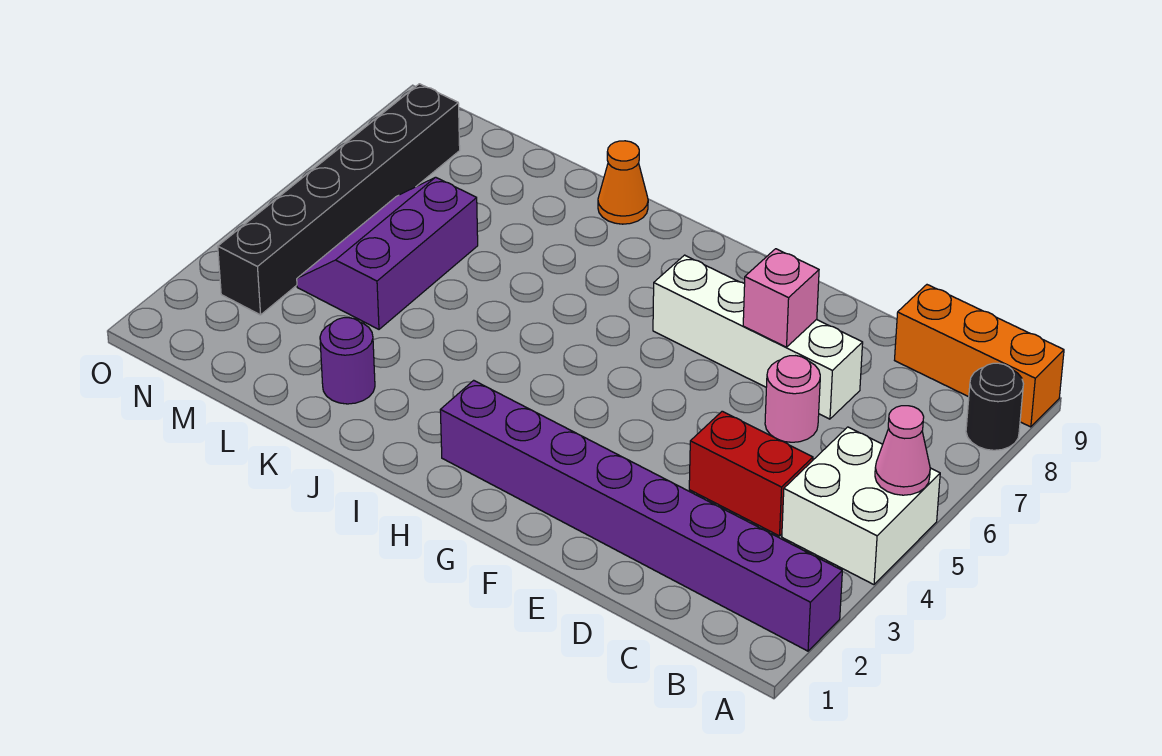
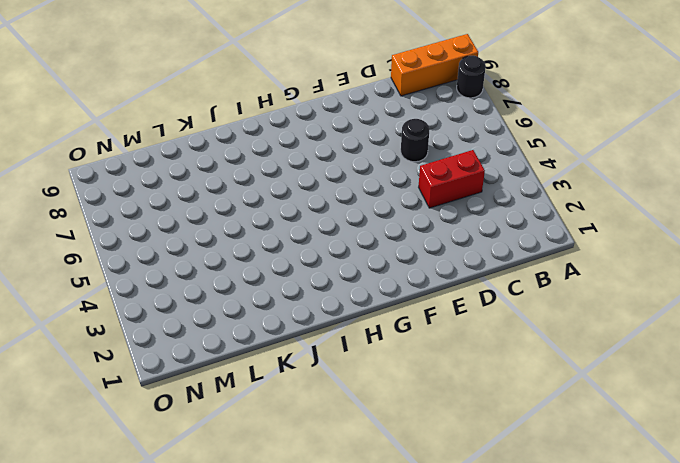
black 1x1 round brick [401,119,430,162] -> pink 1x1 round brick [765,356,820,442]
none -> purple 1x8 brick [440,380,842,651]
none -> white 2x2 brick [782,427,940,585]
none -> white 1x4 brick [653,255,863,419]

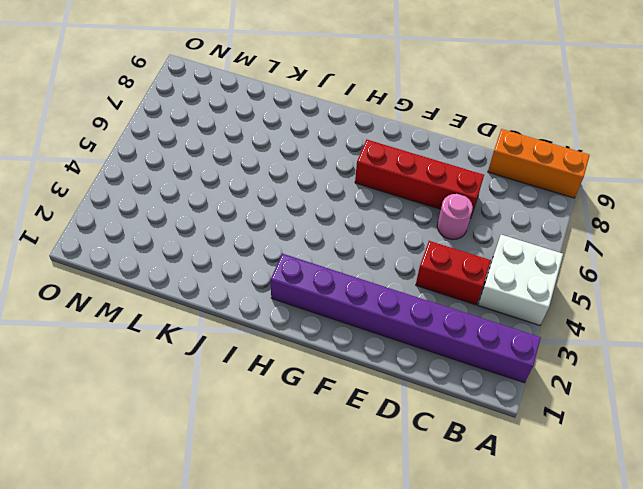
red 1x4 brick [355,140,484,218] -> white 1x4 brick [653,255,863,419]
none -> black 1x1 round brick [966,363,1023,450]
none -> orange 1x1 cone [598,141,648,224]
none -> purple 1x1 round brick [320,318,375,404]

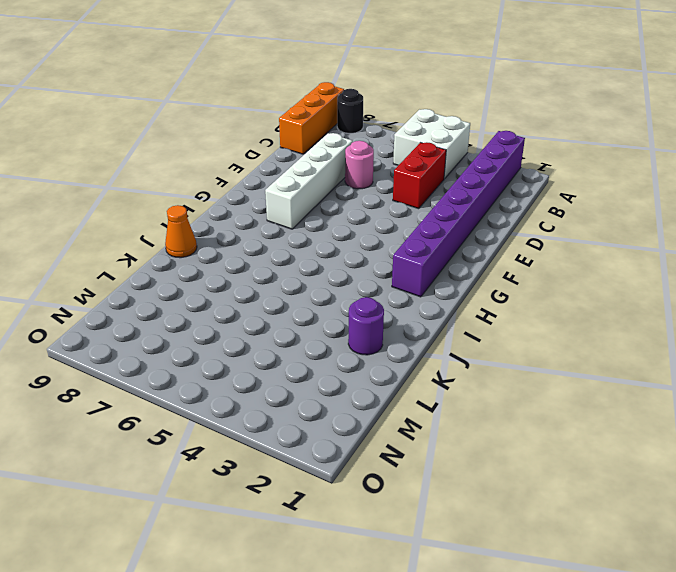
none -> purple 2x3 slope [297,177,478,329]
none -> black 1x6 brick [218,84,460,315]
none -> pink 1x1 cone [875,406,930,495]

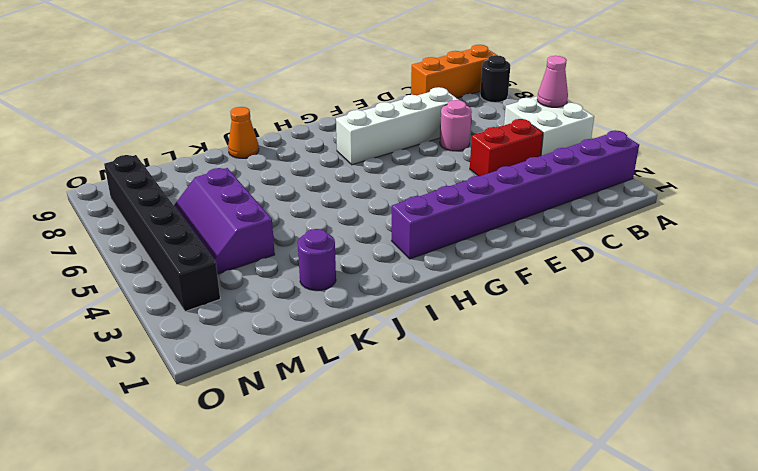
none -> pink 1x1 brick [743,249,819,347]

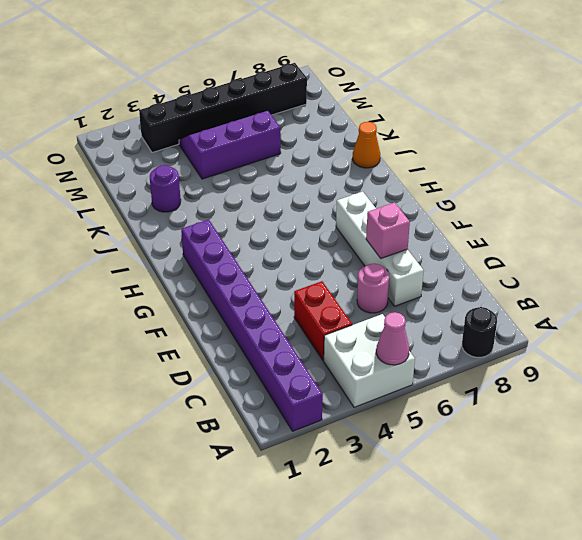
none -> orange 1x3 brick [895,285,1064,427]

